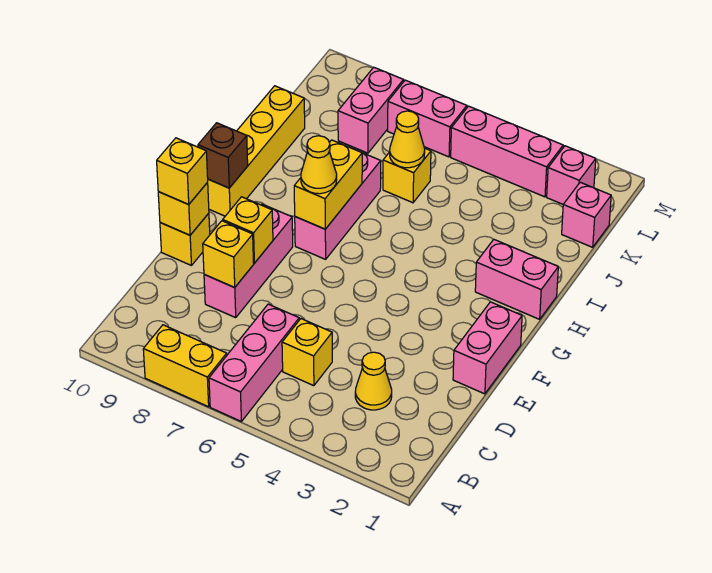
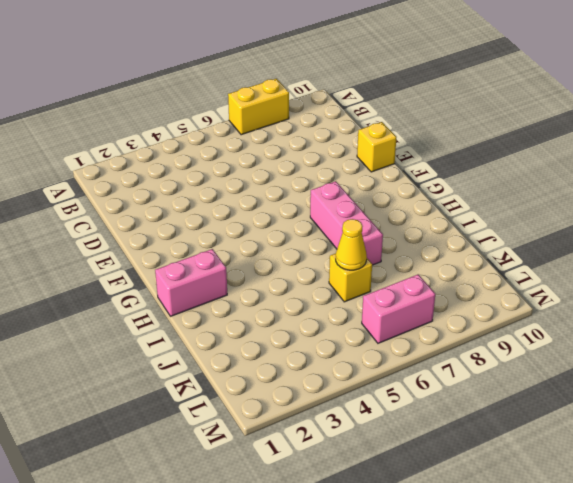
none -> pink 1x3 brick [209,304,299,421]
none -> yellow 1x1 cone [355,352,392,410]
none -> yellow 1x1 brick [282,319,332,386]

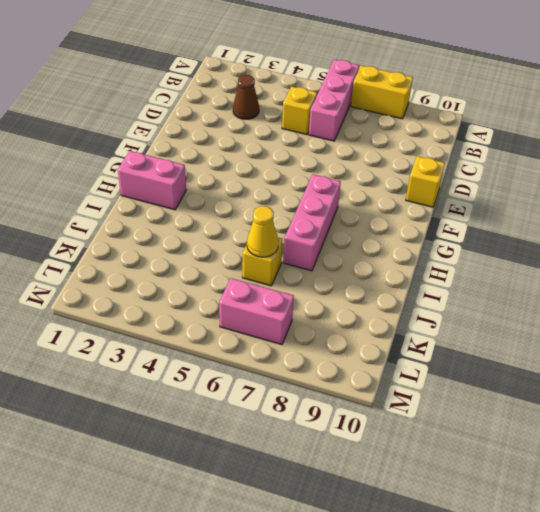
brown 1x1 cone [233,75,259,119] -> yellow 1x1 cone [355,352,392,410]
none -> pink 1x3 brick [204,204,293,318]
none -> pink 1x2 brick [453,302,522,394]
none -> yellow 1x4 brick [207,86,305,216]

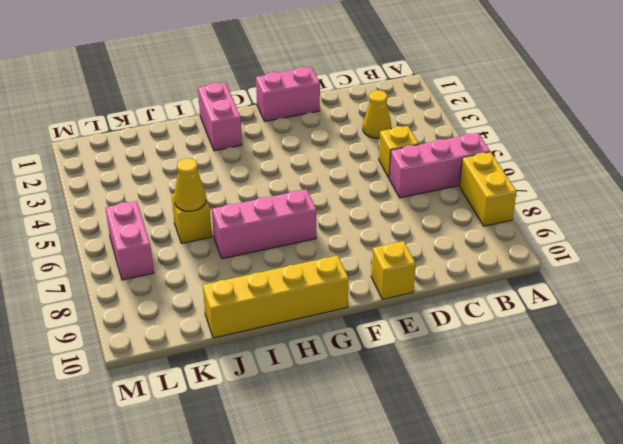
none -> pink 1x3 brick [204,204,293,318]
none -> pink 1x1 brick [562,182,611,247]
none -> pink 1x2 brick [338,67,404,153]

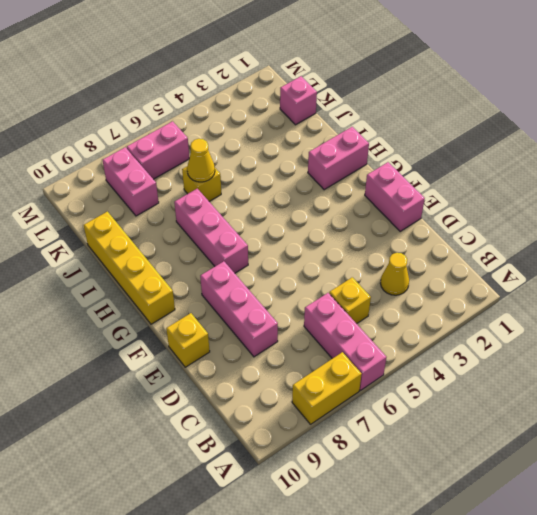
none -> pink 1x1 brick [547,146,596,204]
none -> pink 1x3 brick [451,106,563,197]
none -> yellow 1x1 brick [203,221,254,287]

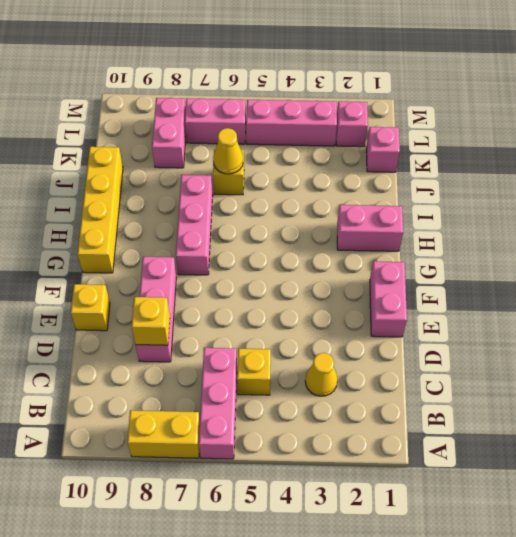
none -> yellow 1x1 brick [223,197,273,263]
none -> yellow 1x1 brick [158,183,209,235]
none -> yellow 1x2 brick [294,140,362,229]

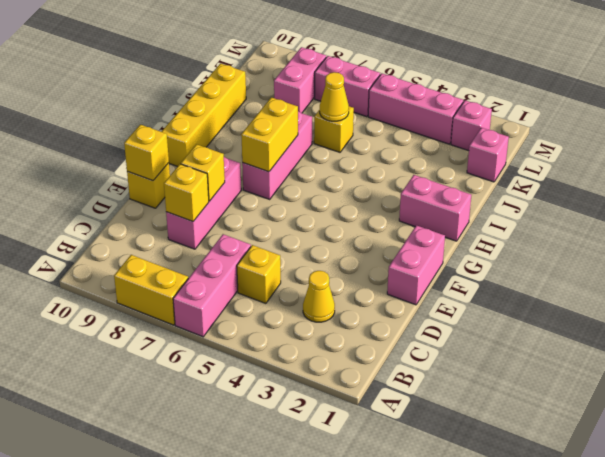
none -> brown 1x1 brick [198,123,248,188]
none -> yellow 1x1 brick [157,138,208,204]
none -> yellow 1x1 cone [301,136,337,194]

